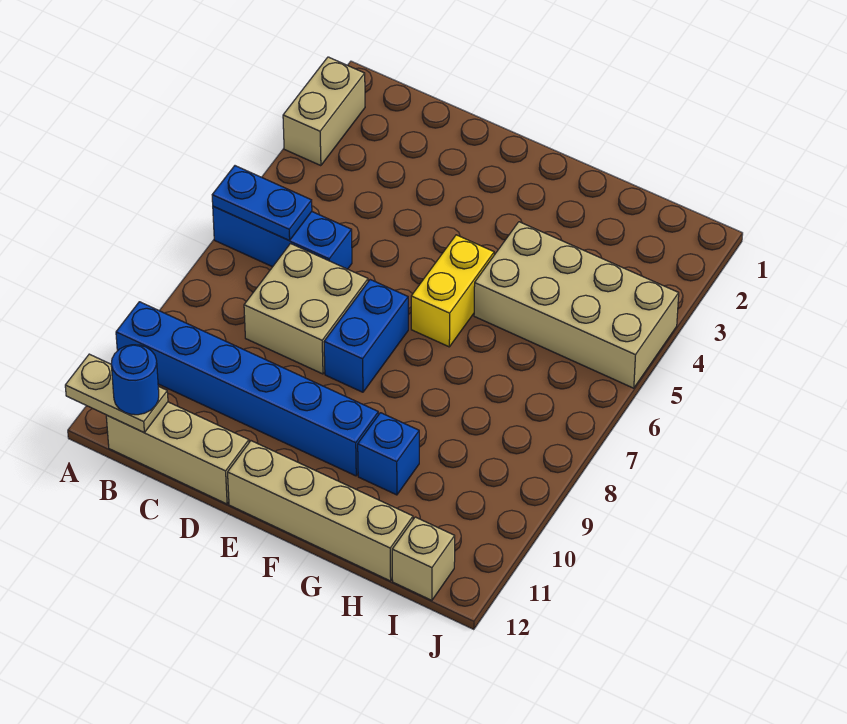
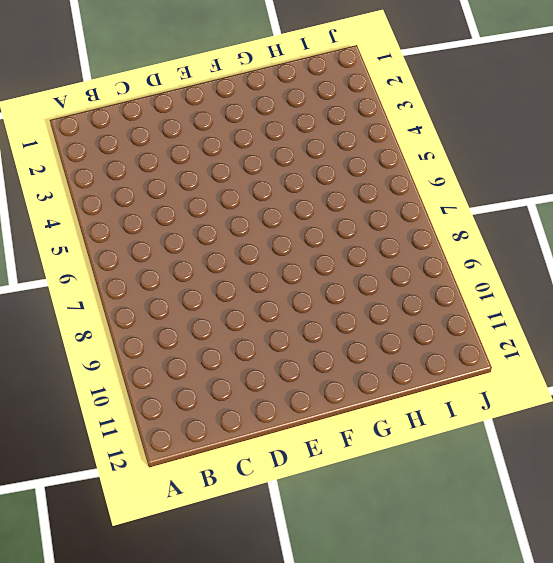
none -> tan 1x2 brick [283,57,365,166]
none -> blue 1x3 brick [213,206,352,269]
none -> blue 1x6 brick [116,302,378,476]

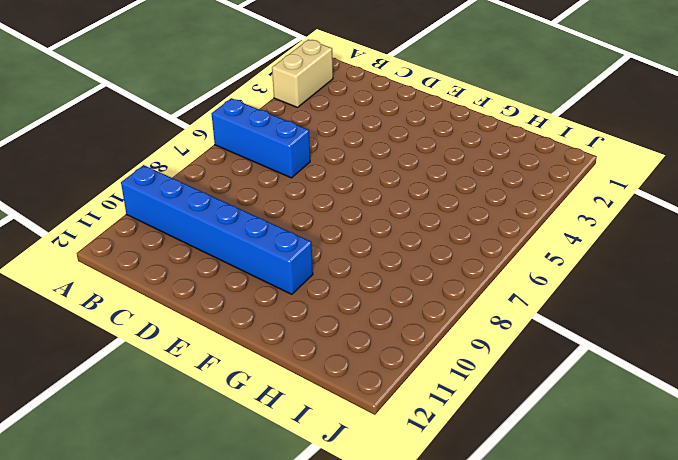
none -> tan 1x3 brick [106,402,249,504]
none -> tan 2x2 brick [244,244,368,374]
none -> blue 1x2 brick [324,280,408,392]

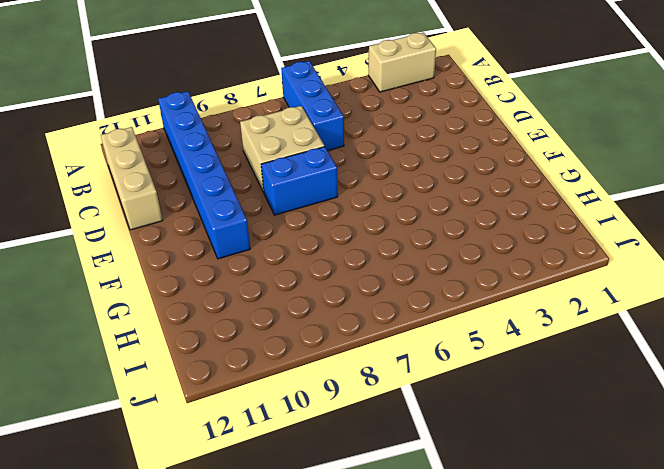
none -> tan 1x4 brick [228,441,413,581]
none -> yellow 1x2 brick [411,235,494,347]
none -> tan 2x4 brick [474,222,679,388]

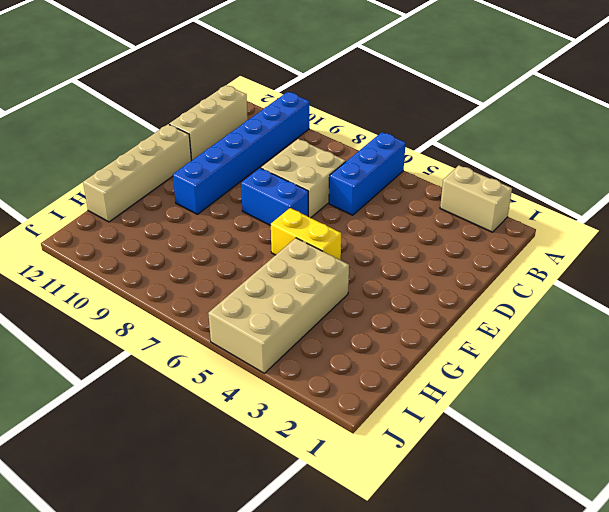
none -> blue 1x1 brick [358,413,419,495]
none -> tan 1x1 brick [392,517,455,600]
none -> blue 1x2 plate [212,166,312,240]

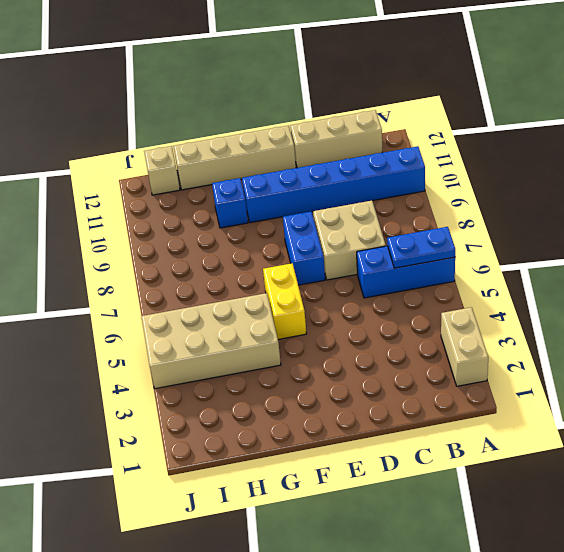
none -> tan 1x2 plate [65,354,168,432]
none -> blue 1x1 round brick [111,345,159,415]

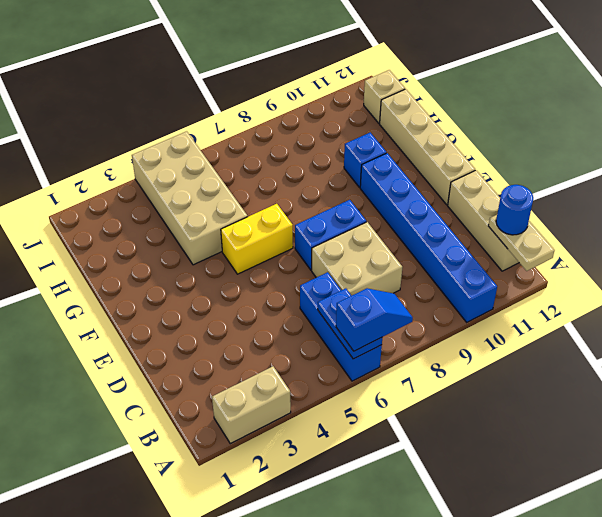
blue 1x2 slope [336,288,413,351] -> none

